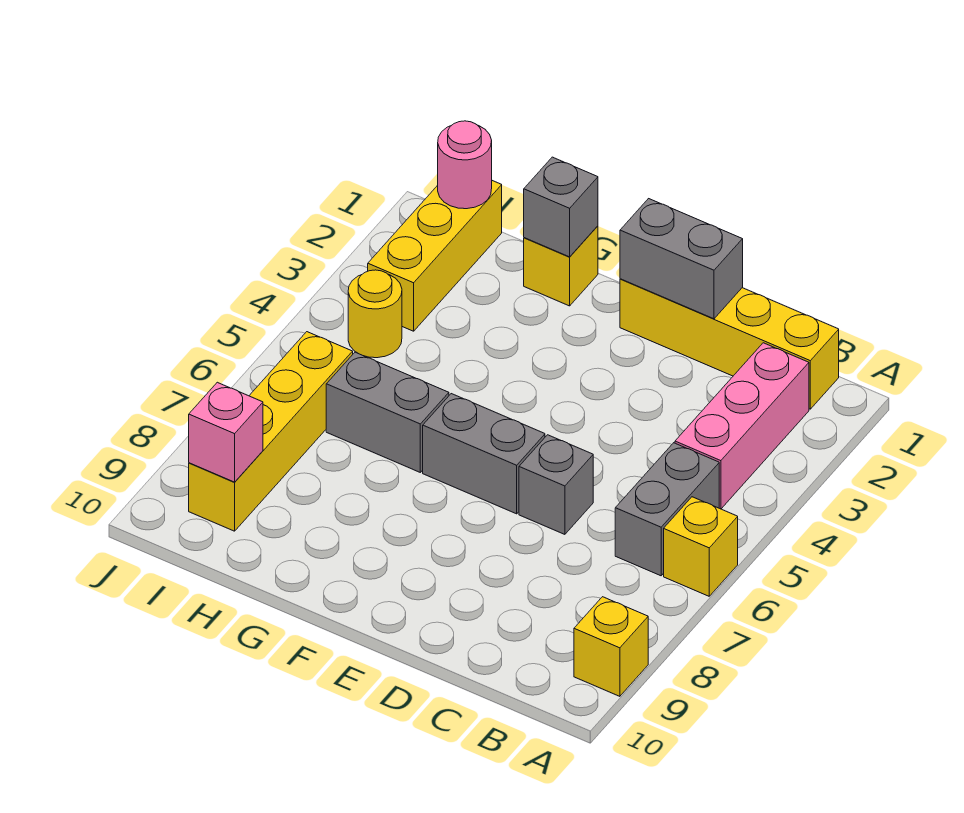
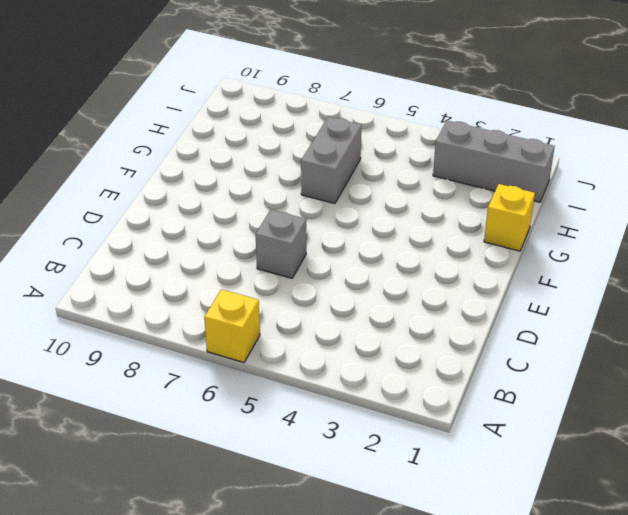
grey 1x3 brick [433,121,555,202] -> yellow 1x3 brick [368,181,502,331]
none -> yellow 1x1 brick [574,597,648,696]
none -> yellow 1x4 brick [620,279,839,409]
none -> pink 1x3 brick [675,343,809,509]

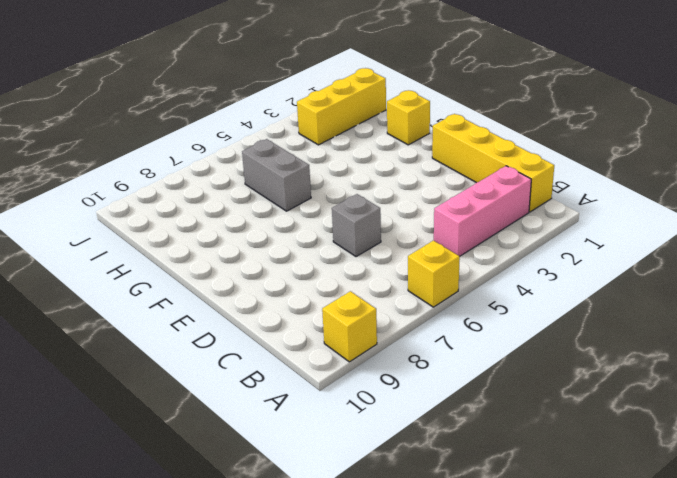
none -> grey 1x2 brick [615,443,719,576]
none -> grey 1x2 brick [423,394,545,514]
none -> yellow 1x1 round brick [348,270,402,358]

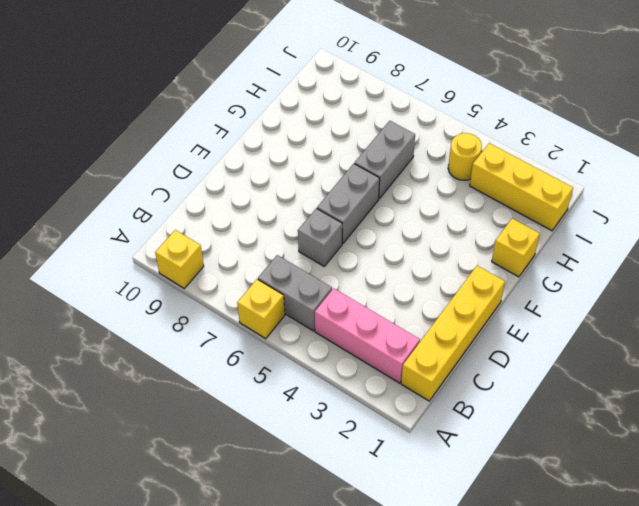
none -> yellow 1x4 brick [189,332,353,531]
none -> grey 1x2 brick [620,199,743,319]
none -> grey 1x1 brick [524,157,598,257]

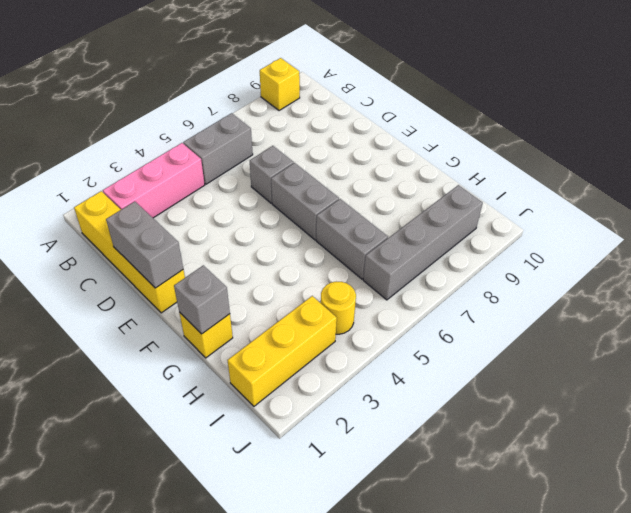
grey 1x4 brick [363,185,483,300] -> yellow 1x4 brick [189,332,353,531]
none -> yellow 1x1 brick [664,497,738,596]
none -> pink 1x1 round brick [438,121,492,209]
none -> pink 1x1 brick [189,382,263,482]

